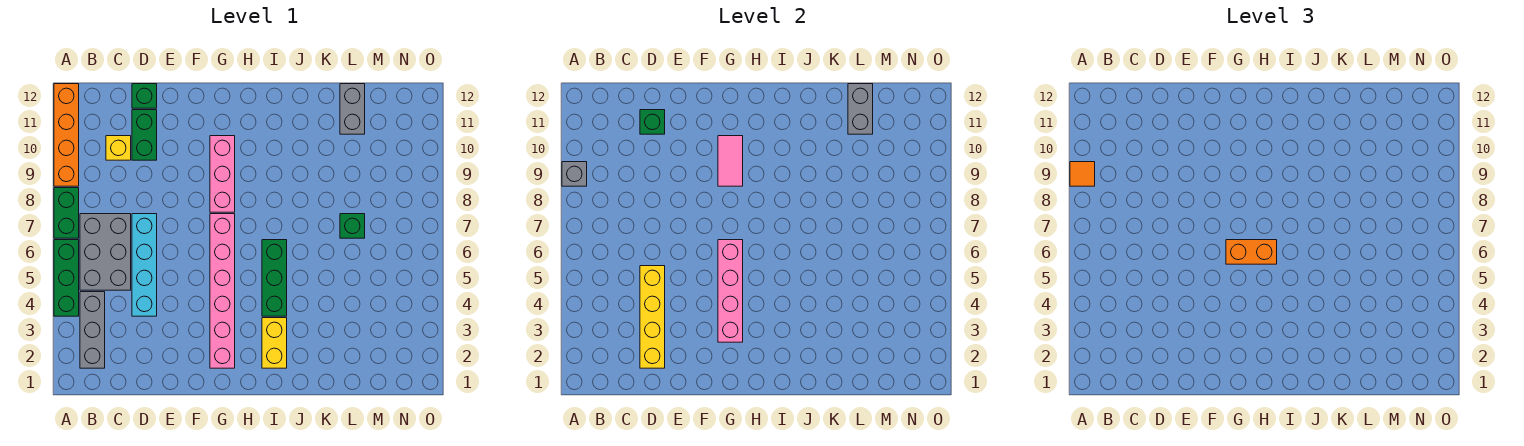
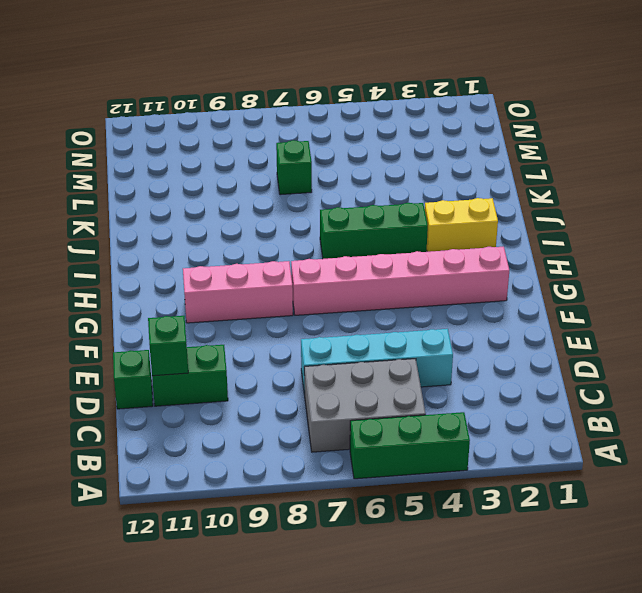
none -> green 1x2 brick [54,188,79,238]
none -> orange 1x4 brick [54,84,79,186]
none -> grey 1x3 brick [80,292,105,368]

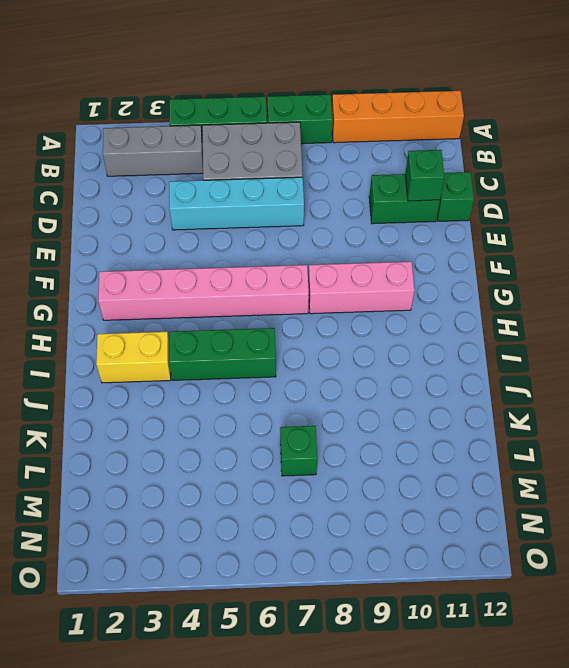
none -> yellow 1x1 brick [106,136,131,160]
none -> grey 1x2 brick [340,84,365,134]
none -> grey 1x1 brick [562,162,587,186]

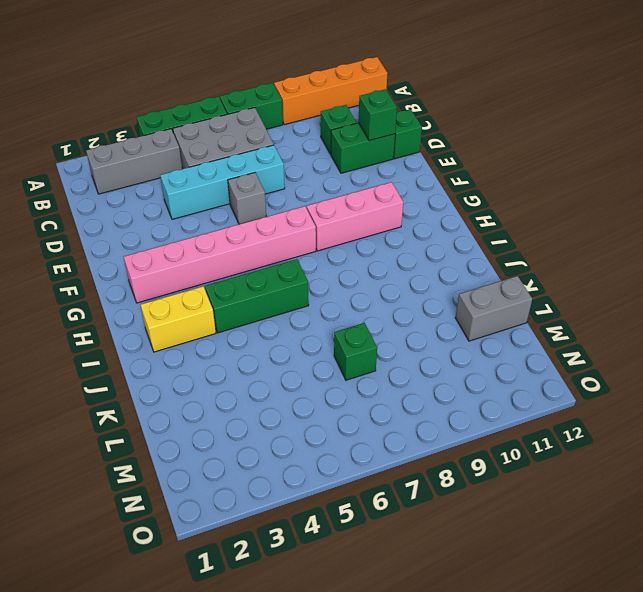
green 1x1 brick [321,105,357,154] -> yellow 1x1 brick [106,136,131,160]
grey 1x1 brick [228,173,266,224] -> grey 1x1 brick moved to [562,162,587,186]
none -> yellow 1x4 brick [640,266,665,368]
none -> pink 1x4 brick [718,240,743,342]
none -> pink 1x2 tile [718,136,743,186]

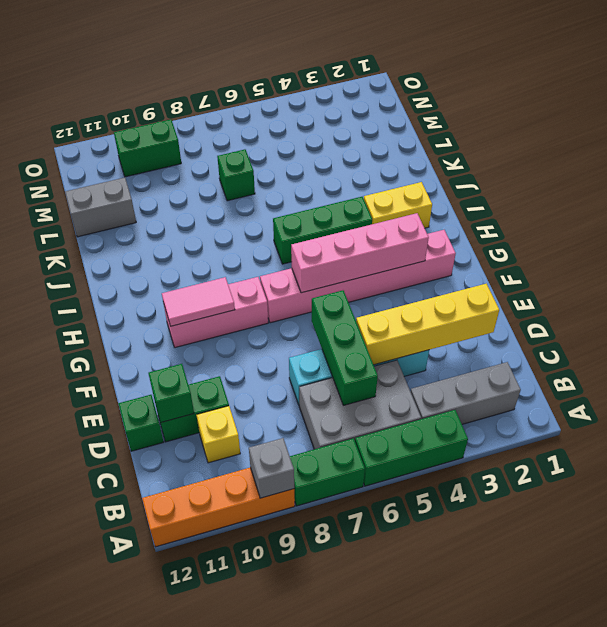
green 1x3 brick [312,290,378,405] -> none
green 1x2 brick [114,119,181,177] -> none
none -> grey 1x2 brick [848,84,873,134]
none -> orange 1x1 tile [1070,162,1095,186]
none -> orange 1x2 brick [1226,240,1277,264]

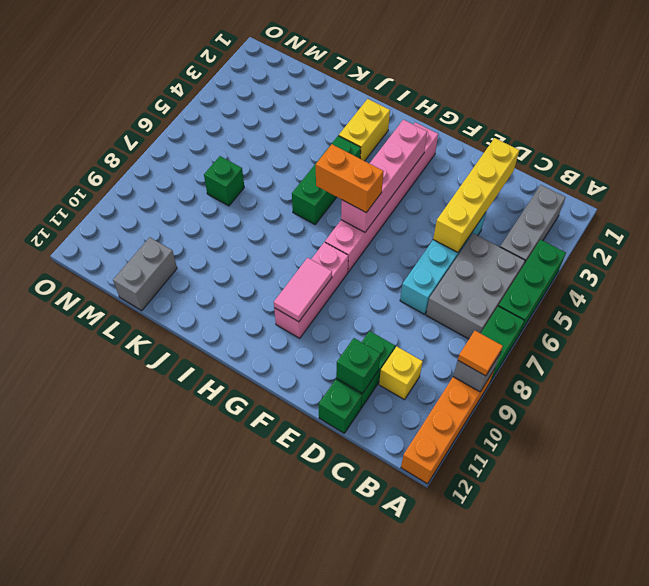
none -> grey 1x2 brick [848,84,873,134]

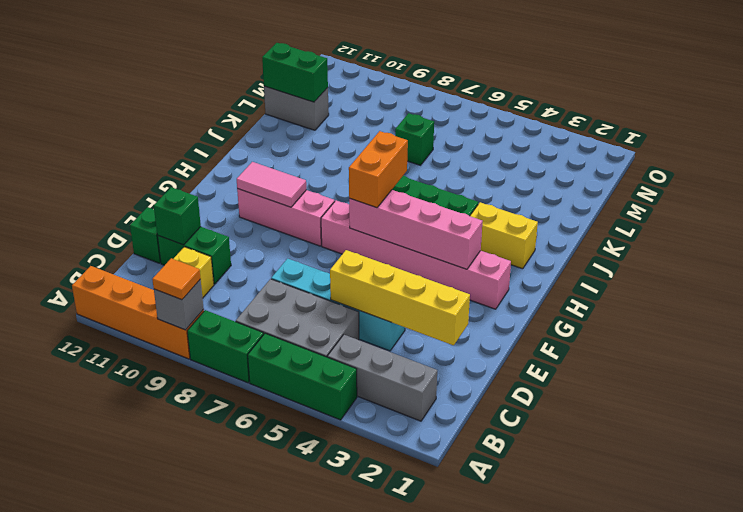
green 1x2 brick [262,43,328,102] -> grey 1x2 brick [848,84,873,134]

